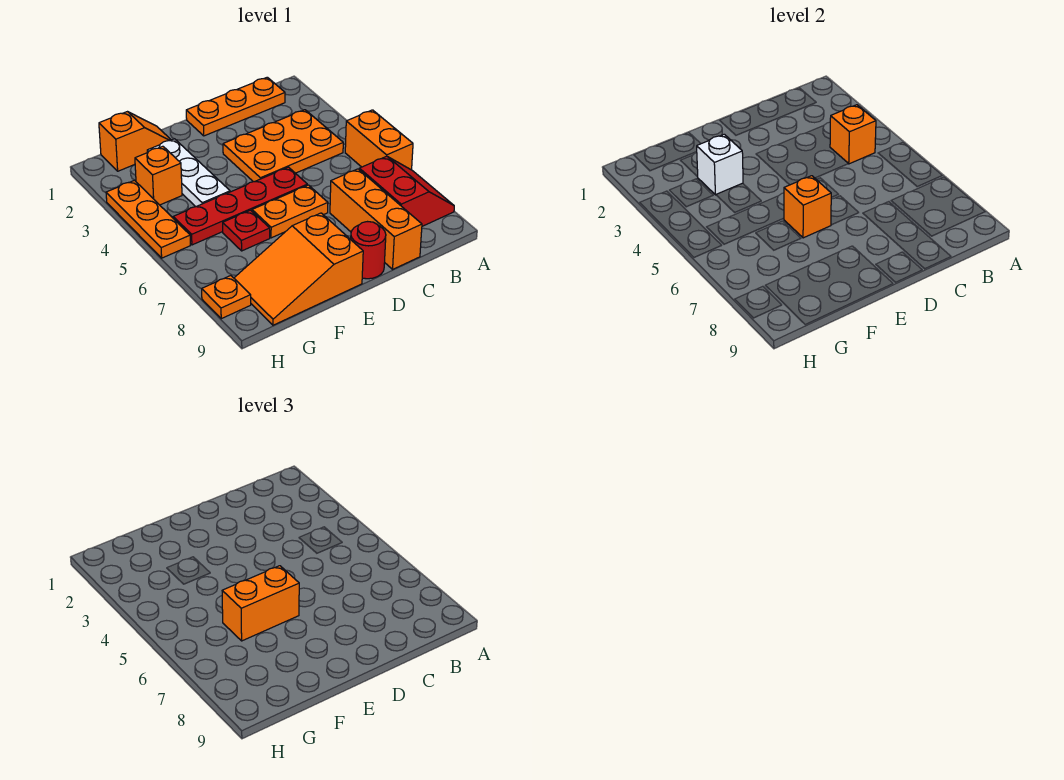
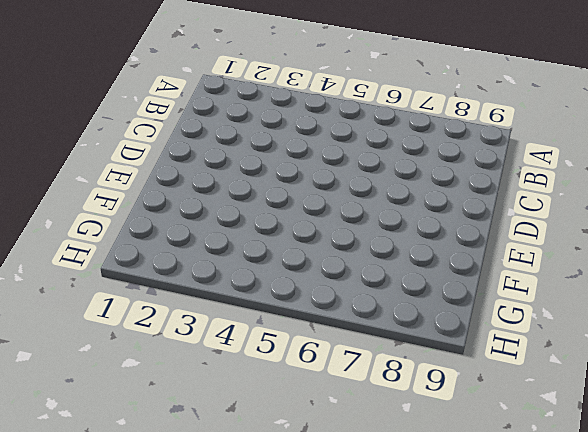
none -> orange 1x2 brick [345,110,413,170]
none -> red 2x2 slope [359,156,454,226]
none -> orange 1x3 plate [186,77,285,136]

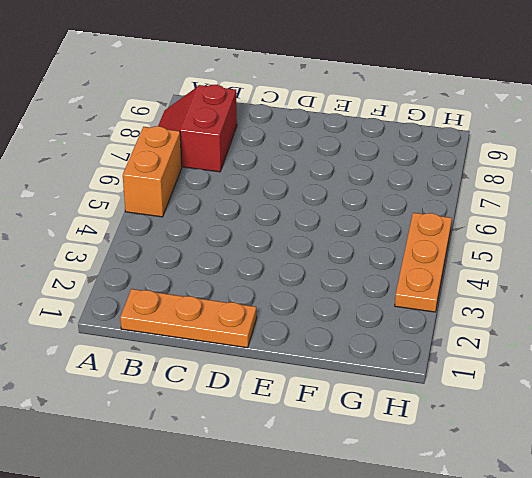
none -> orange 2x3 plate [223,110,343,182]
none -> orange 1x3 brick [330,169,422,269]
none -> red 1x4 plate [173,167,307,245]

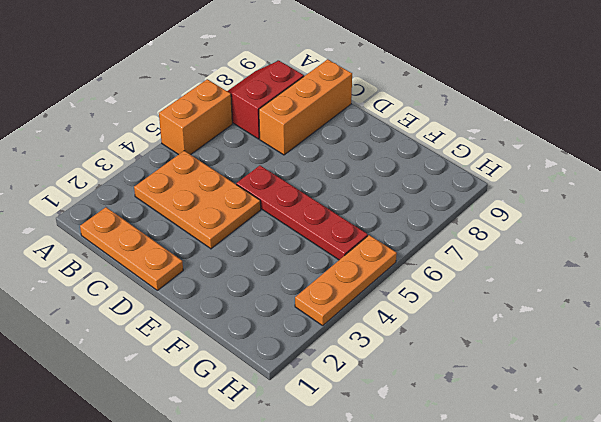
none -> orange 1x2 plate [252,185,328,238]
none -> red 1x1 round brick [351,222,386,279]
none -> orange 2x3 slope [234,213,363,325]

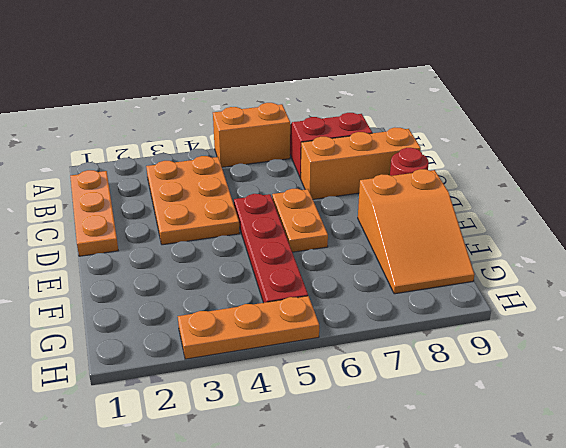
none -> orange 1x2 slope [99,112,171,171]
none -> white 1x3 plate [147,139,230,207]
none -> red 1x1 plate [223,210,270,251]

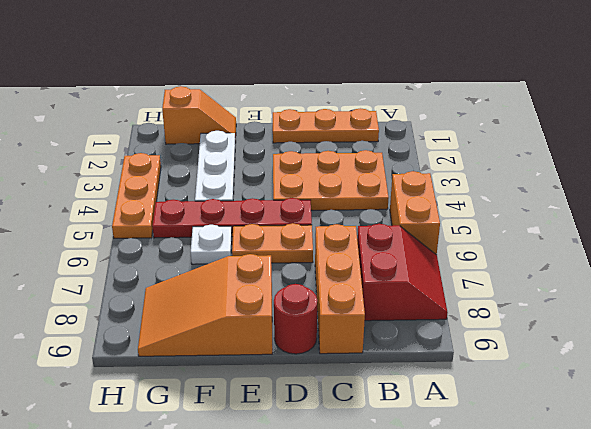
white 1x1 plate [191,225,232,264] -> red 1x1 plate [223,210,270,251]
none -> orange 1x1 brick [135,146,182,205]
none -> orange 1x1 plate [202,276,251,319]
none -> orange 1x1 brick [830,105,876,164]

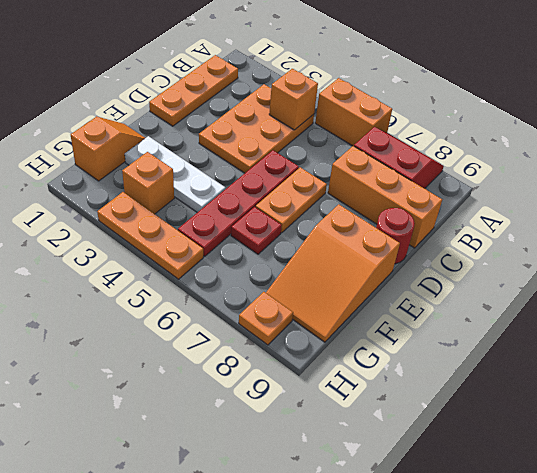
none -> orange 1x1 brick [784,176,831,238]
none -> white 1x1 brick [697,134,743,195]
none -> orange 1x2 brick [222,566,299,641]

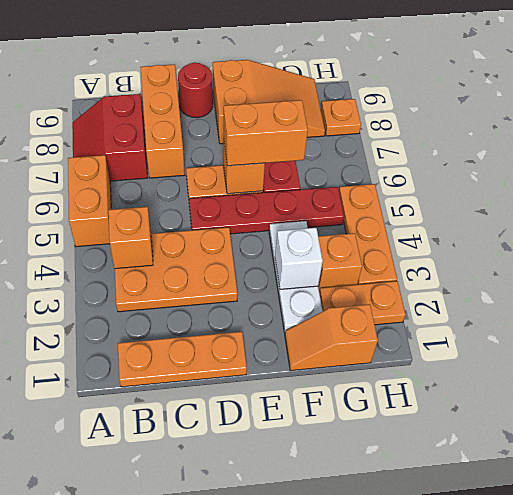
orange 1x2 plate [319,281,406,325] -> none

